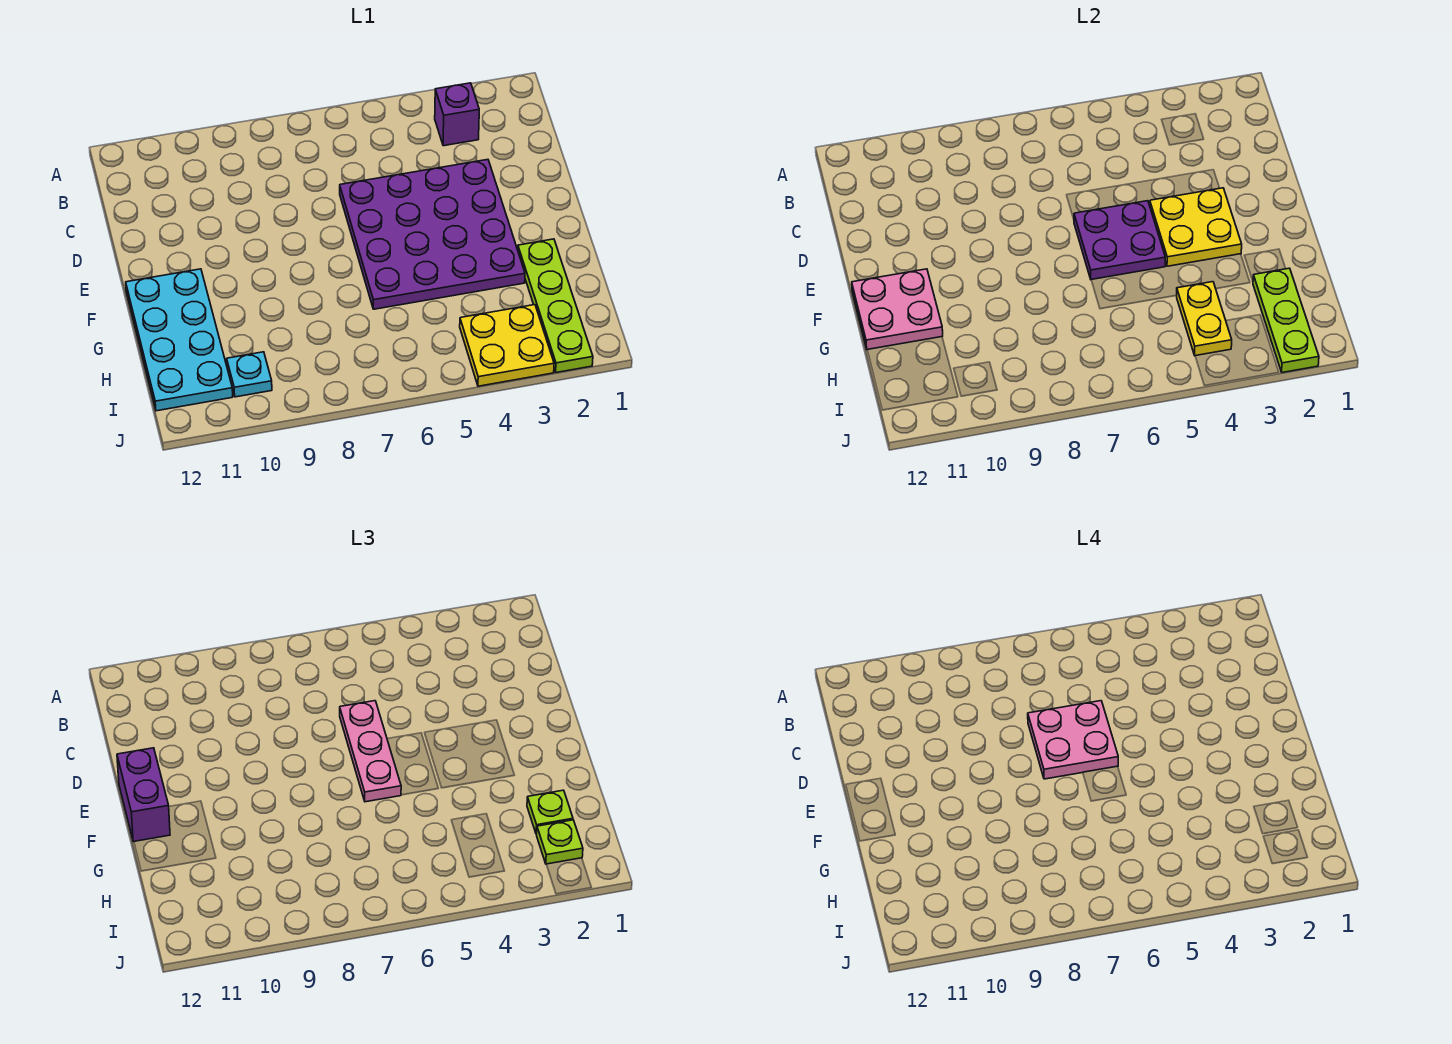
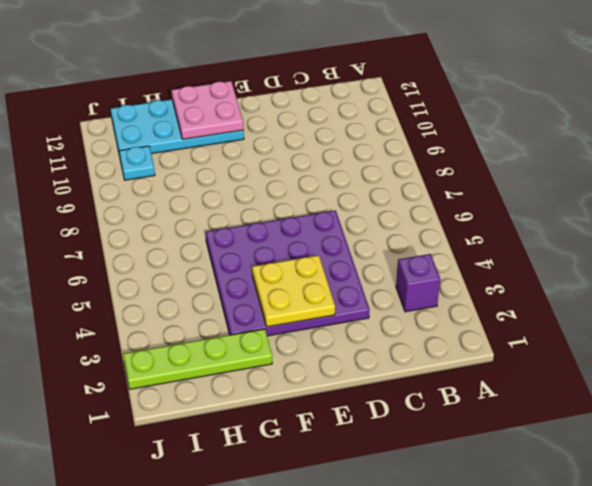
none -> yellow 2x2 plate [460,305,554,386]
none -> purple 2x2 plate [1074,201,1165,280]
none -> lime 1x3 plate [1253,268,1319,373]

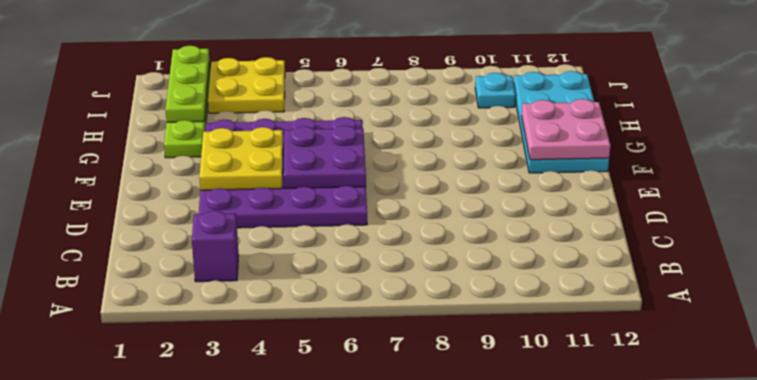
none -> yellow 1x2 plate [1176,282,1232,356]
none -> pink 1x3 plate [340,701,401,802]
none -> purple 1x2 brick [117,748,170,842]

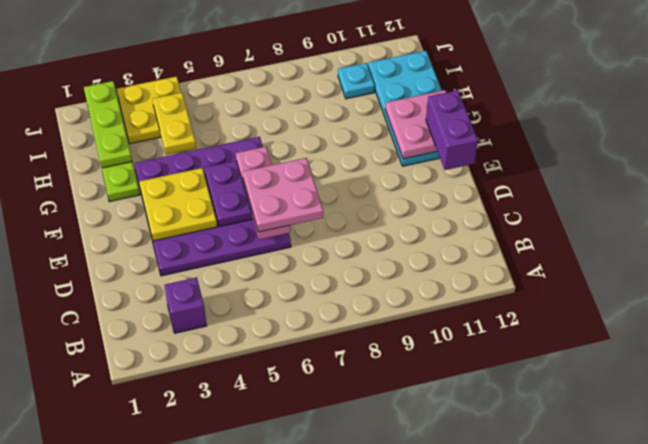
none -> lime 1x1 plate [527,790,573,834]
none -> lime 1x1 plate [537,820,583,864]

